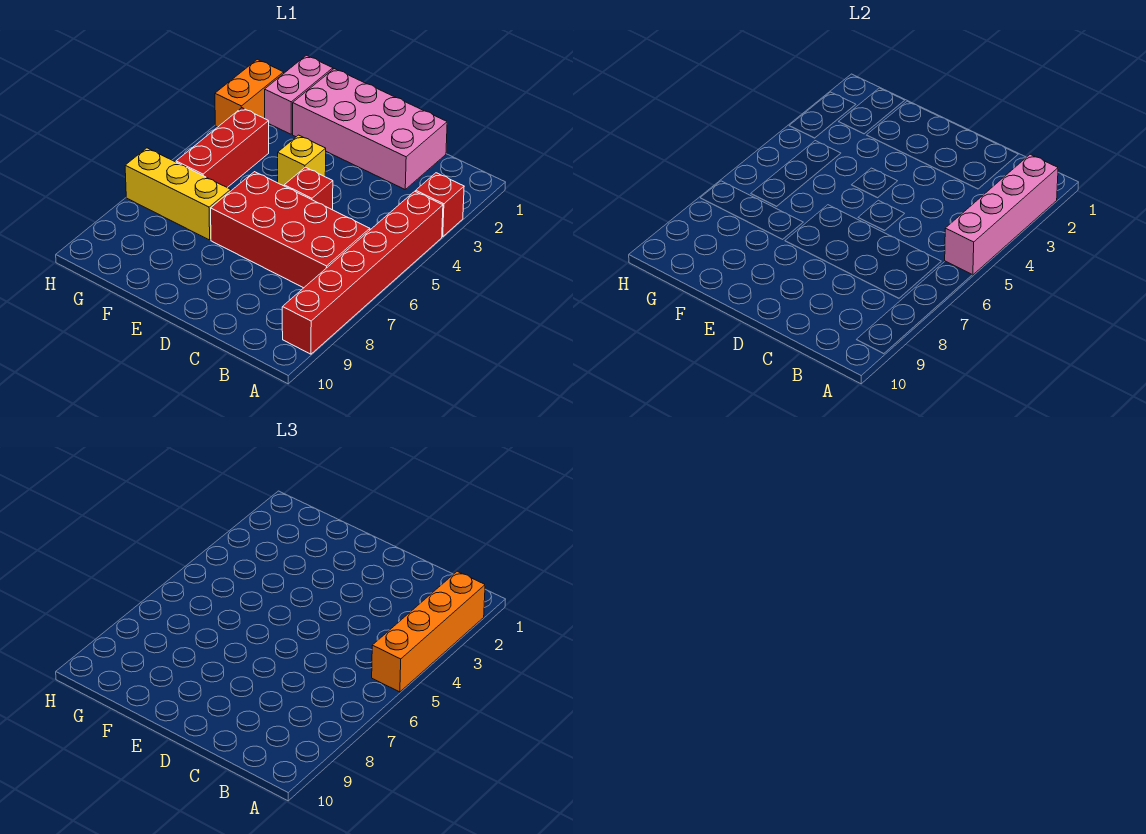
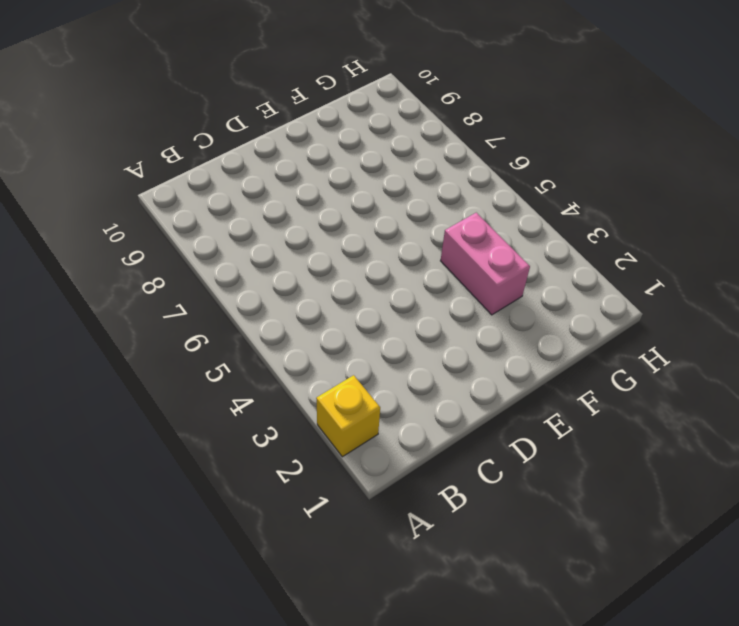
yellow 1x1 brick [316,375,380,457] -> yellow 1x1 brick moved to [278,135,326,186]
pink 1x2 brick [441,213,530,315] -> pink 1x2 brick moved to [265,55,333,134]
none -> red 1x1 brick [416,173,464,237]
none -> red 1x6 brick [282,191,443,354]
none -> red 2x4 brick [211,172,370,288]

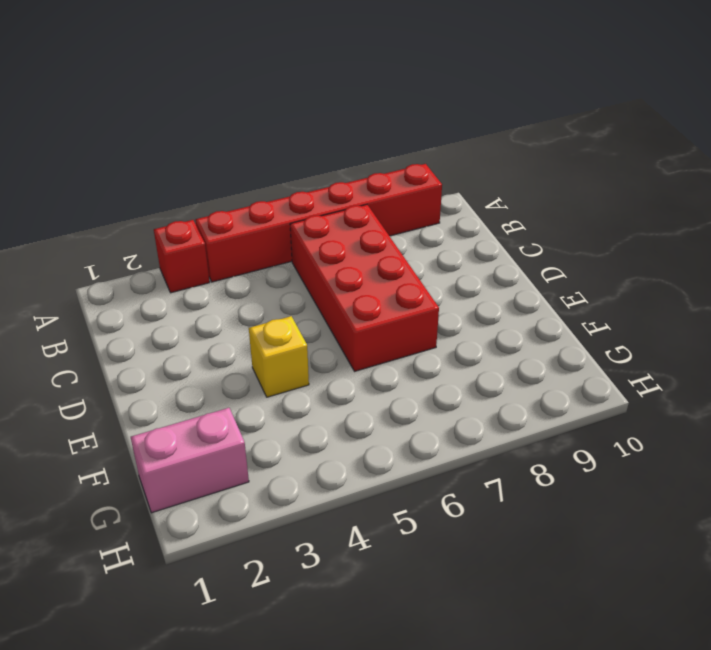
none -> pink 2x4 brick [293,69,447,189]
none -> red 1x1 brick [284,167,333,210]
none -> yellow 1x3 brick [125,148,231,240]

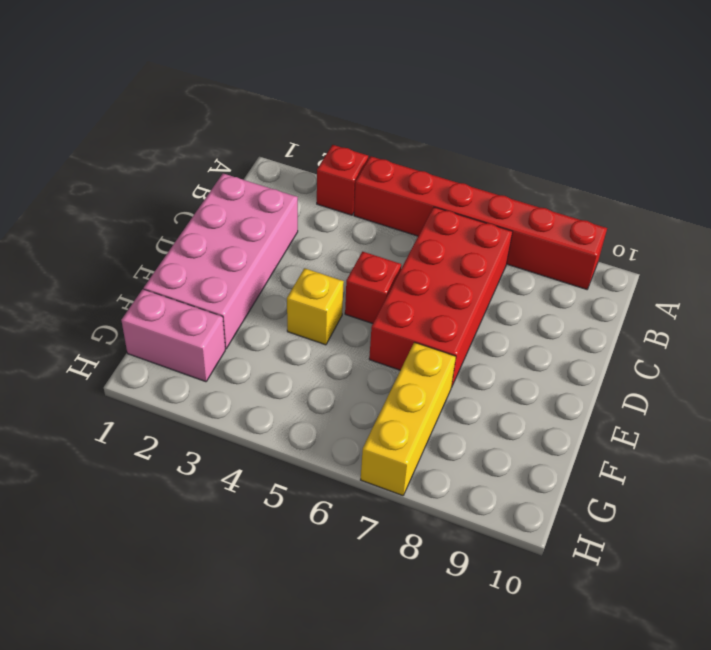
none -> red 1x3 brick [176,108,269,188]
none -> orange 1x2 brick [215,59,284,127]
none -> pink 1x4 brick [945,154,1058,275]

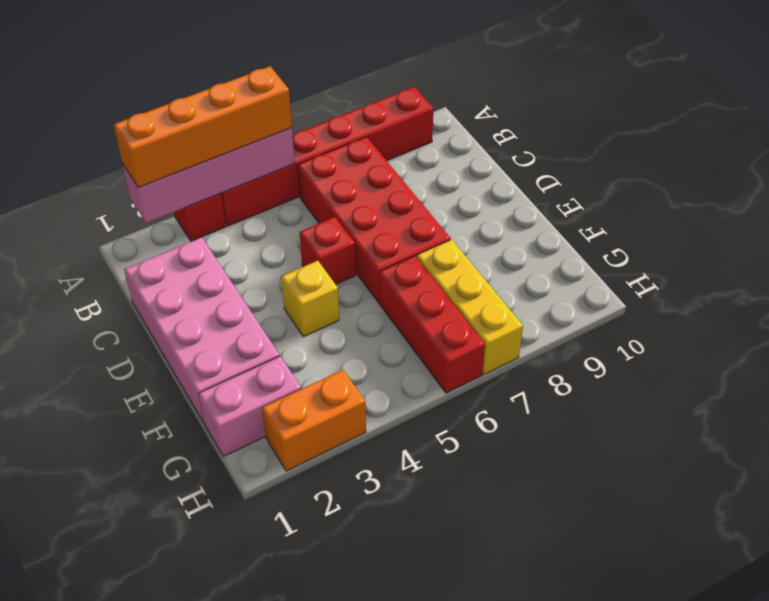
red 1x3 brick [379,256,485,393] -> red 1x3 brick turned to [176,108,269,188]

